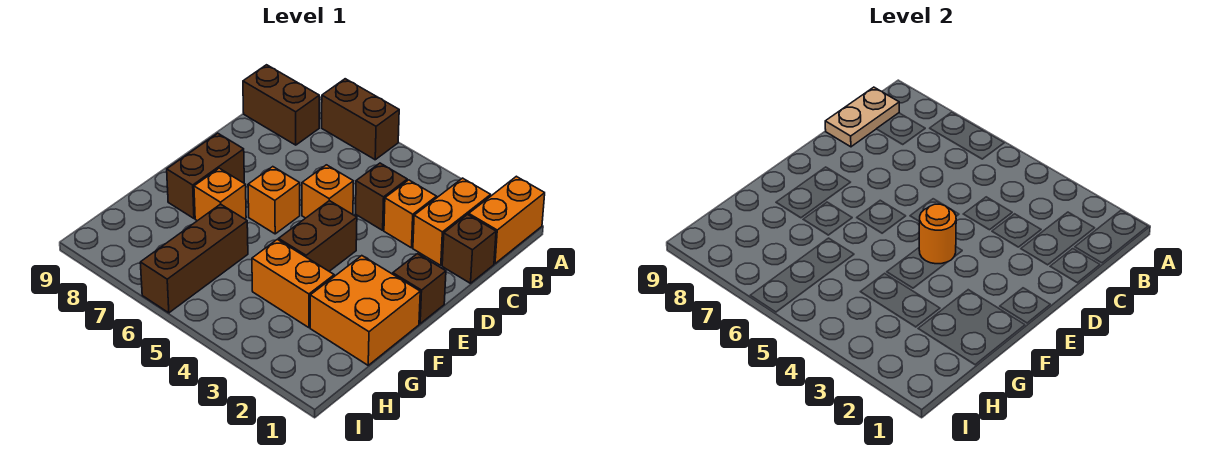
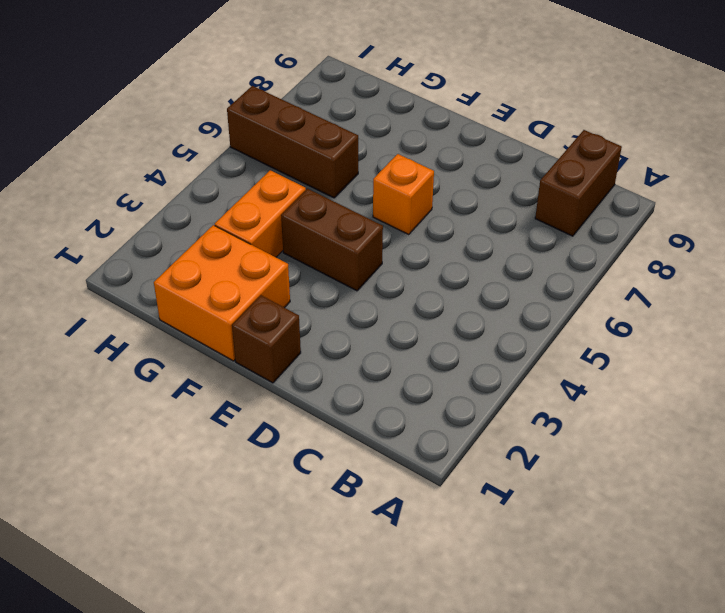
none -> orange 1x2 brick [469,176,545,264]
none -> brown 1x2 brick [322,79,399,160]
none -> orange 1x2 brick [413,178,491,265]

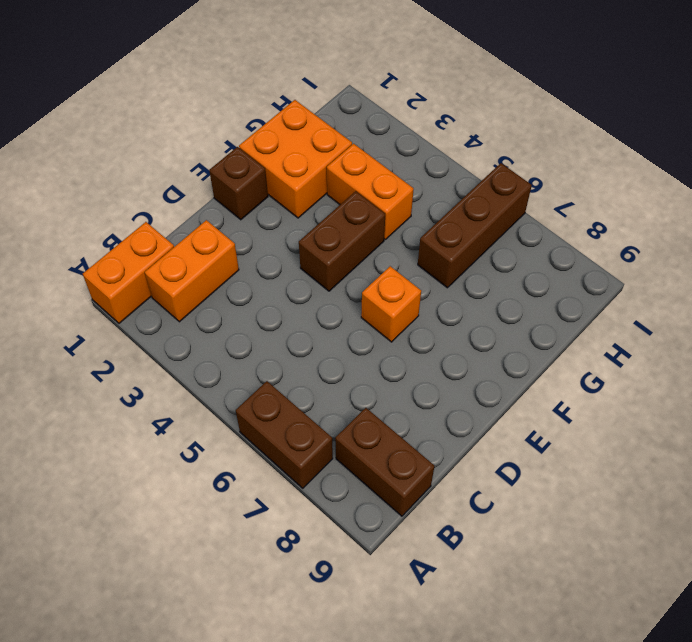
none -> brown 1x1 brick [442,215,496,283]
none -> orange 1x1 brick [384,180,437,248]
none -> brown 1x1 brick [356,163,407,230]

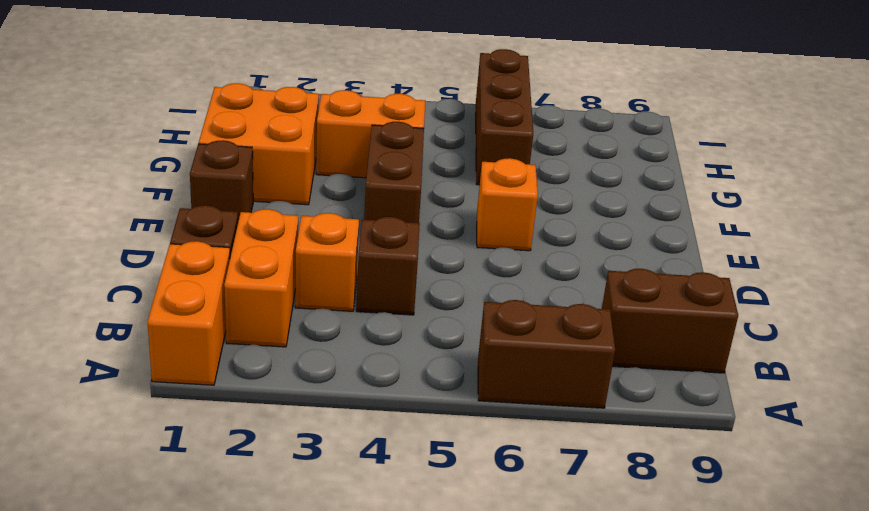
none -> orange 1x1 brick [302,165,353,218]
none -> brown 1x2 brick [167,133,244,218]
none -> orange 1x1 brick [194,168,246,221]

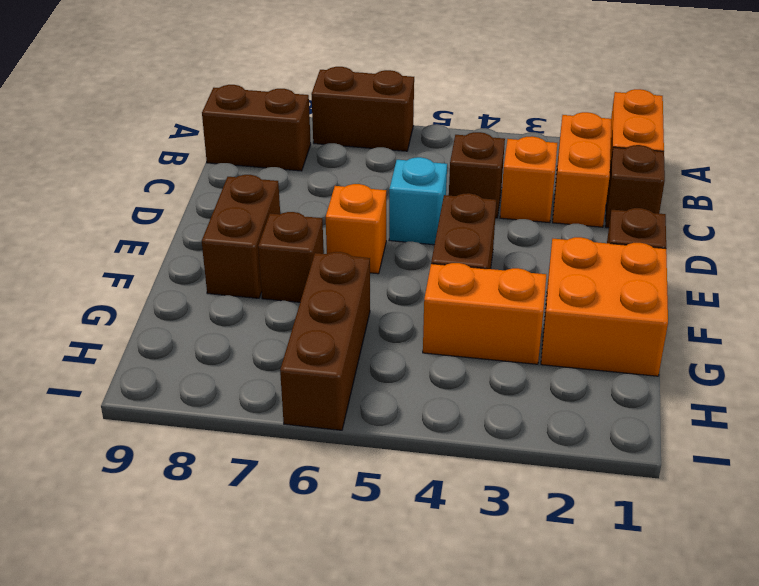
cyan 1x1 brick [389,157,447,245] -> orange 1x1 brick [302,165,353,218]
brown 1x1 brick [258,212,324,302] -> orange 1x1 brick [194,168,246,221]
none -> tan 1x2 plate [825,87,899,147]
none -> orange 1x1 round brick [919,204,956,264]

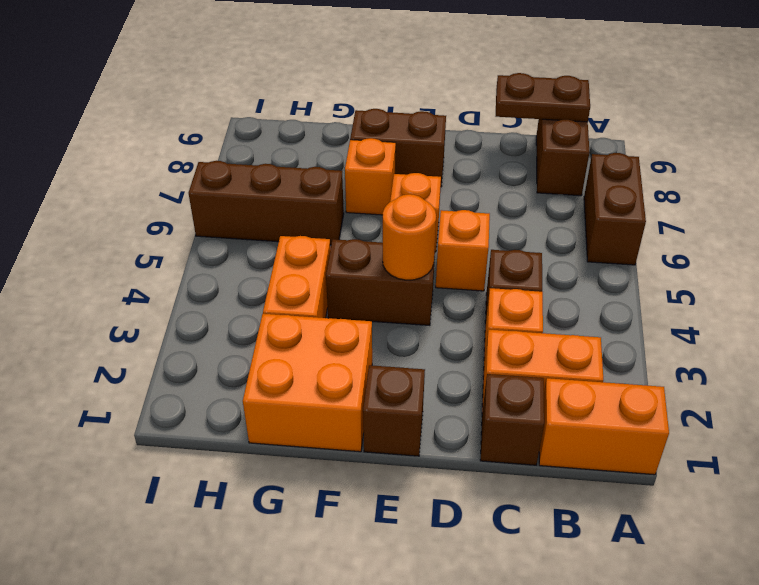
brown 1x2 plate [496,73,590,122] -> tan 1x2 plate [825,87,899,147]

